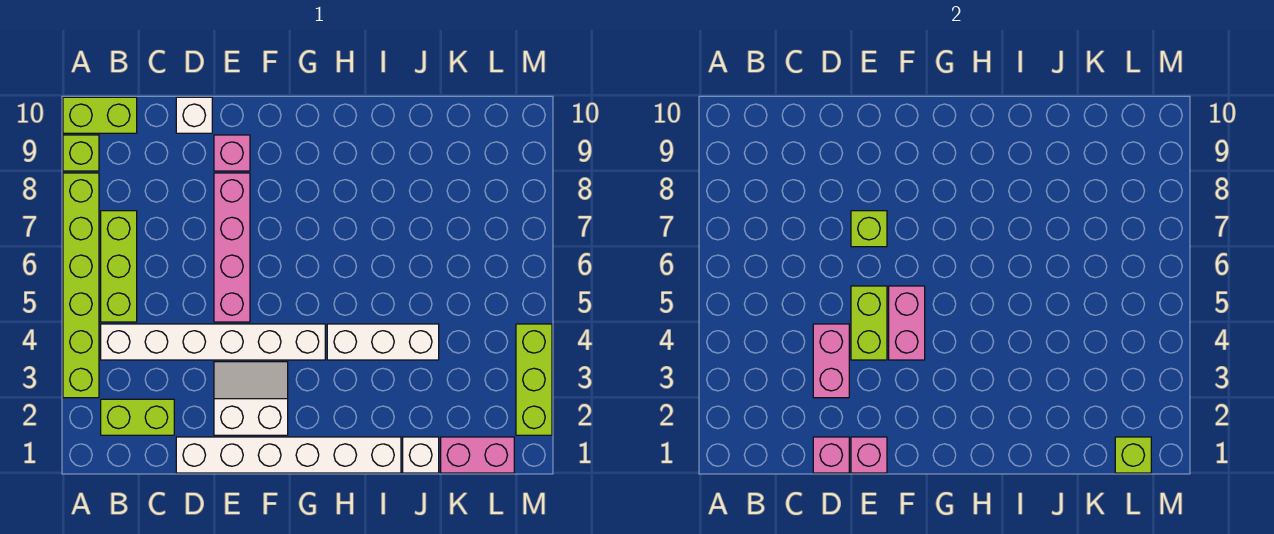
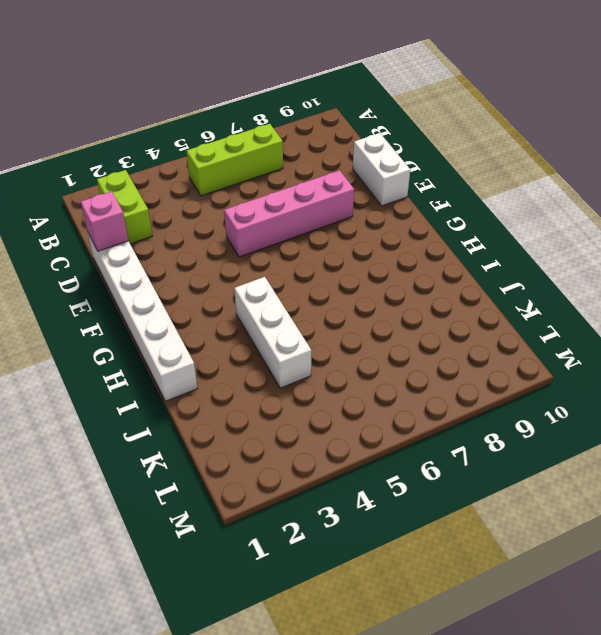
white 1x2 brick [353,133,410,206] -> white 1x1 brick [176,97,212,133]
none -> lime 1x6 brick [63,173,99,398]
none -> lime 1x1 brick [63,135,99,171]
none -> lime 1x2 brick [63,97,137,133]

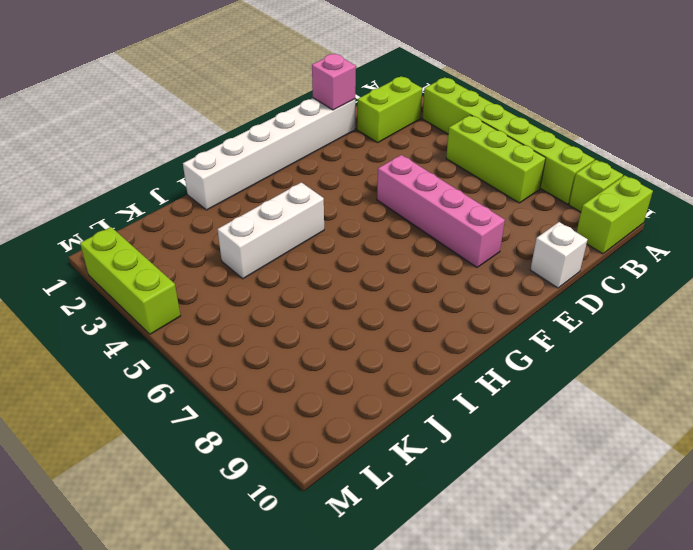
none -> white 1x6 brick [101,324,325,360]
none -> white 2x2 slope [214,362,288,435]
none -> pink 1x1 brick [214,135,250,171]

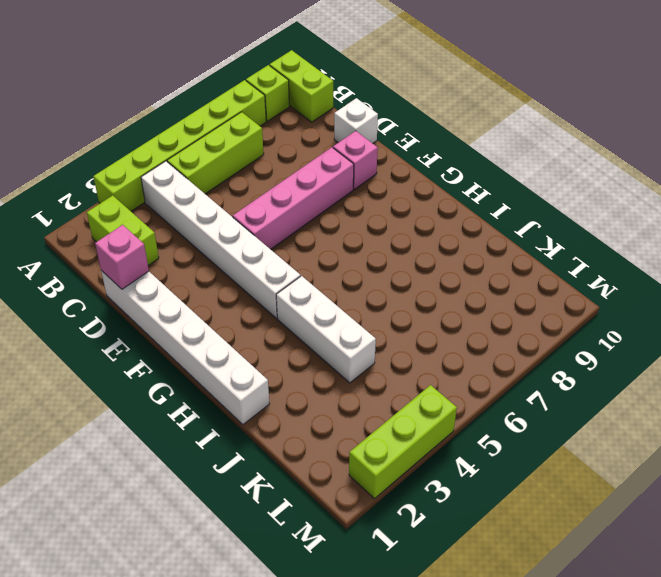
none -> white 2x2 slope [214,362,288,435]
none -> white 1x1 brick [403,437,439,473]
none -> pink 1x2 brick [441,437,514,473]

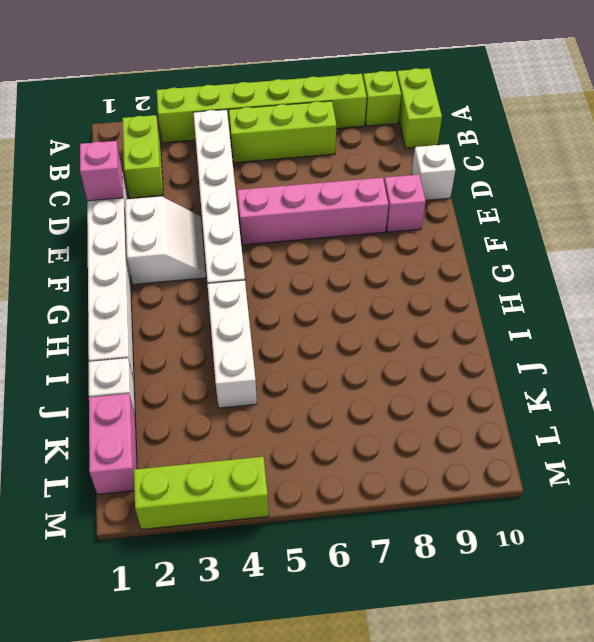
none -> pink 1x2 brick [813,324,849,398]
none -> pink 1x1 brick [851,437,887,473]
none -> lime 1x2 brick [851,286,887,360]

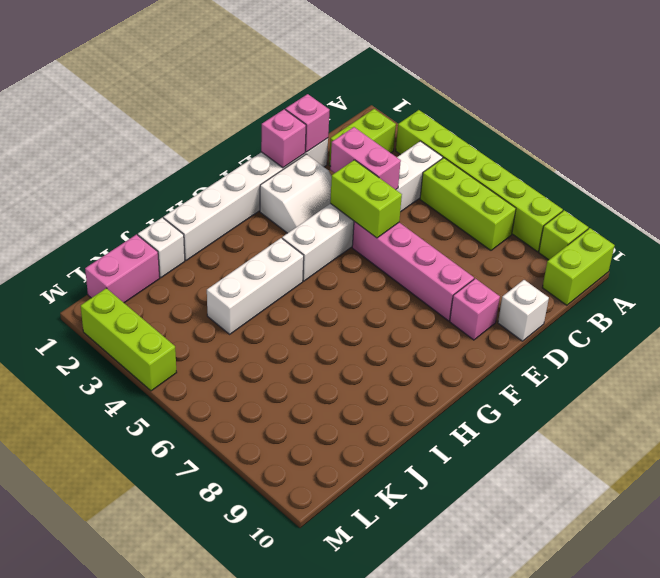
none -> lime 1x1 brick [851,211,887,247]
none -> pink 1x2 brick [889,286,925,360]
none -> lime 1x1 brick [1115,437,1151,473]

